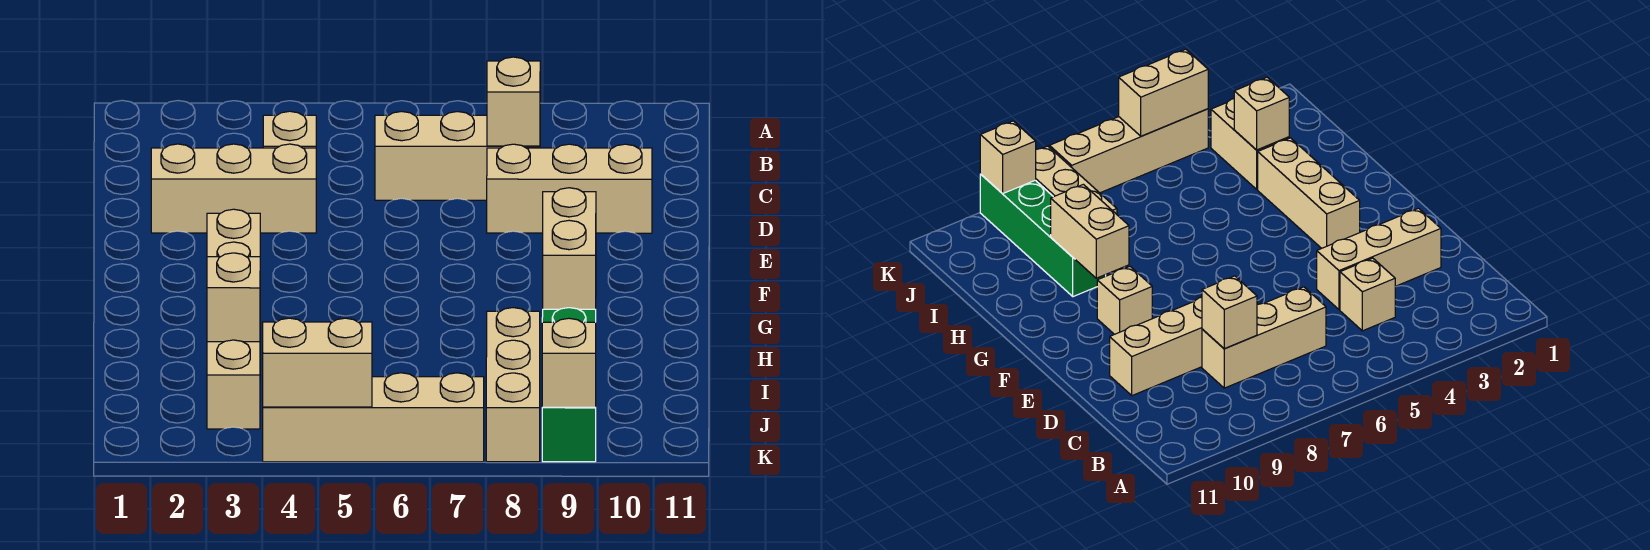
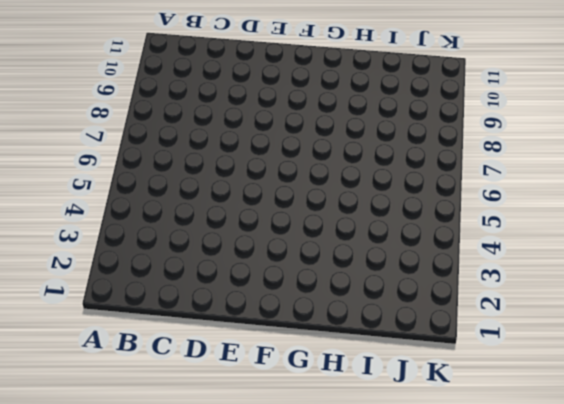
none -> tan 1x1 brick [263,111,316,148]
none -> tan 1x3 brick [375,111,540,200]
none -> tan 1x3 brick [151,144,316,233]

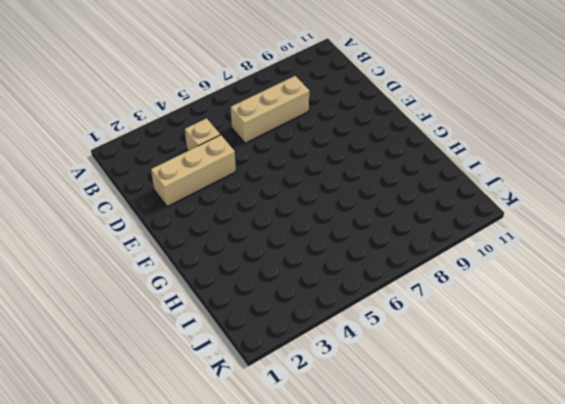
none -> tan 1x3 brick [487,144,652,233]
none -> tan 1x3 brick [207,209,260,257]
none -> tan 1x1 brick [1097,267,1152,334]

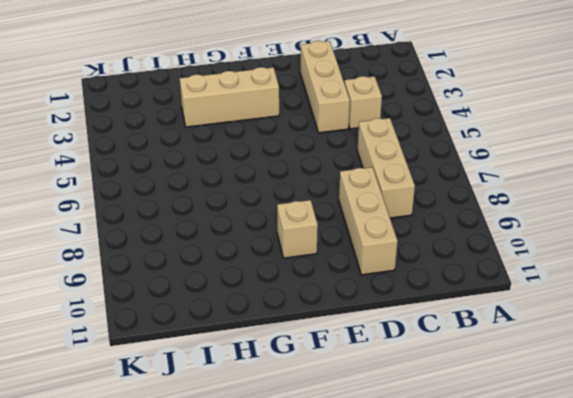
none -> green 1x4 brick [542,308,596,462]
none -> tan 1x2 brick [207,340,260,429]
none -> tan 1x3 brick [486,308,540,462]

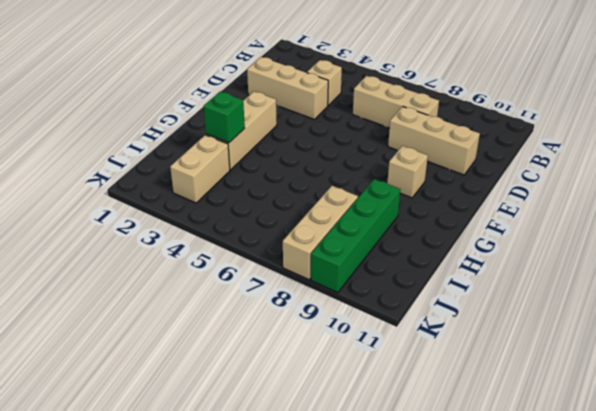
green 1x1 brick [204,92,245,143] -> none
none -> tan 1x4 brick [263,373,484,462]
none -> tan 1x1 brick [487,57,540,146]
none -> tan 1x2 brick [543,188,596,309]

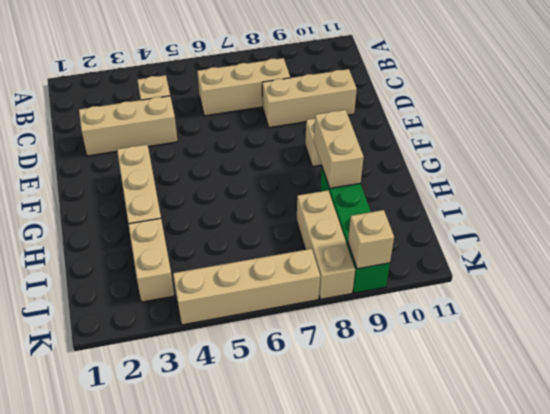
none -> tan 1x1 brick [487,57,540,146]
none -> tan 1x1 brick [207,253,260,342]
none -> tan 1x2 brick [263,318,372,407]

